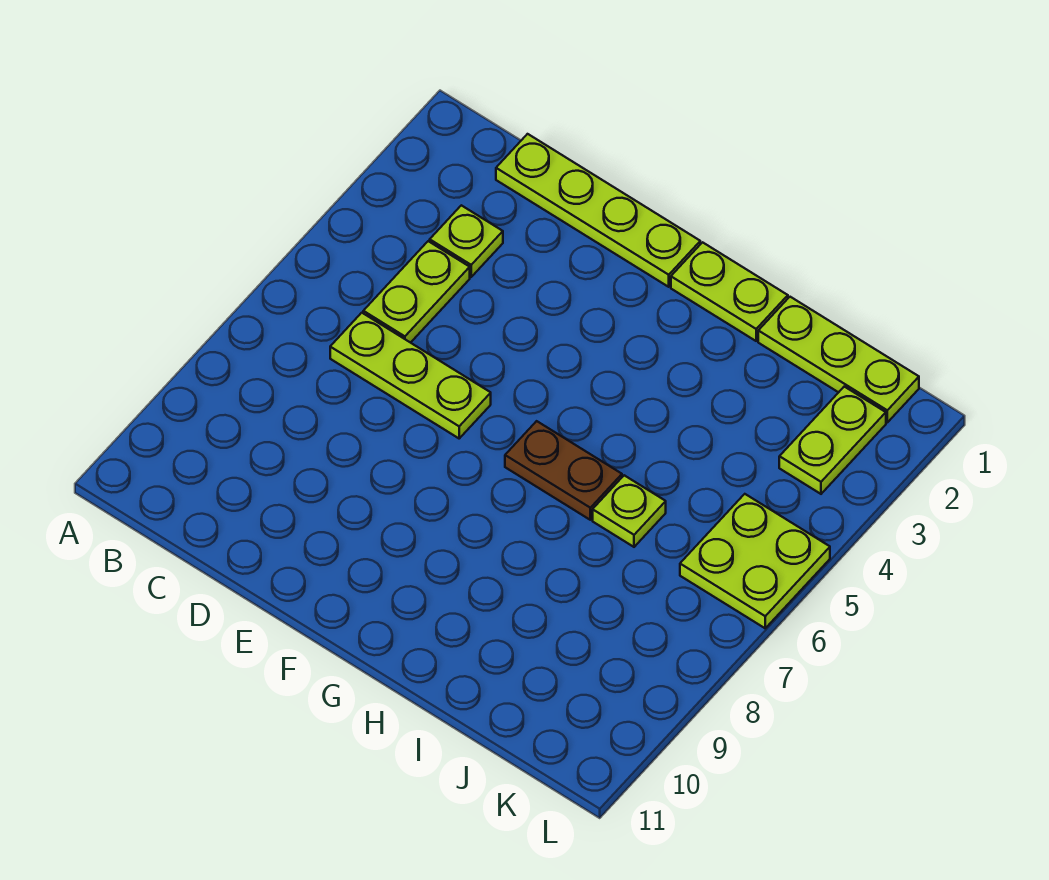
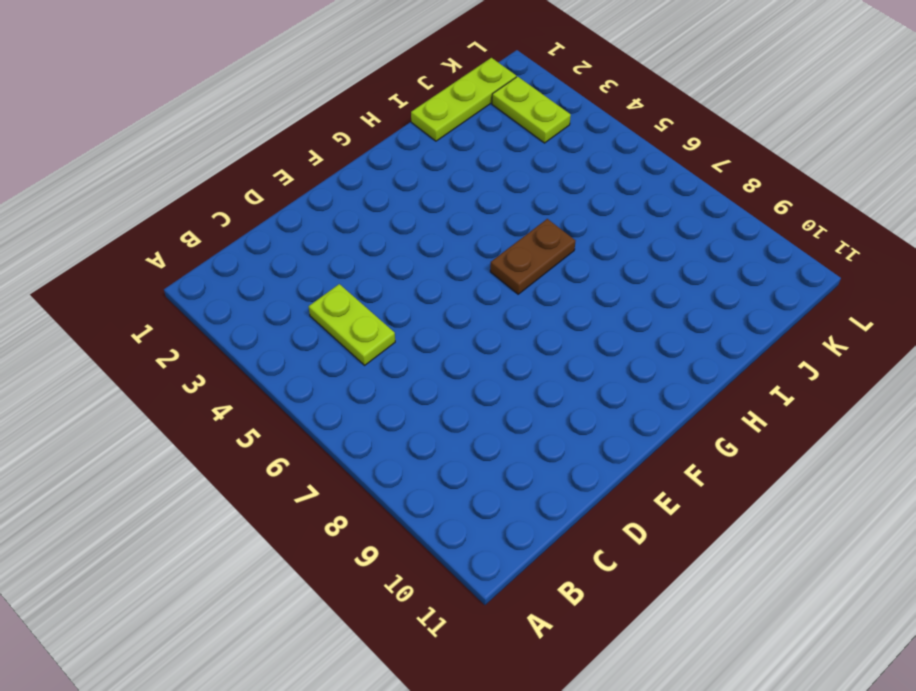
none -> lime 1x4 plate [496,134,700,287]
none -> lime 1x1 plate [430,205,503,277]

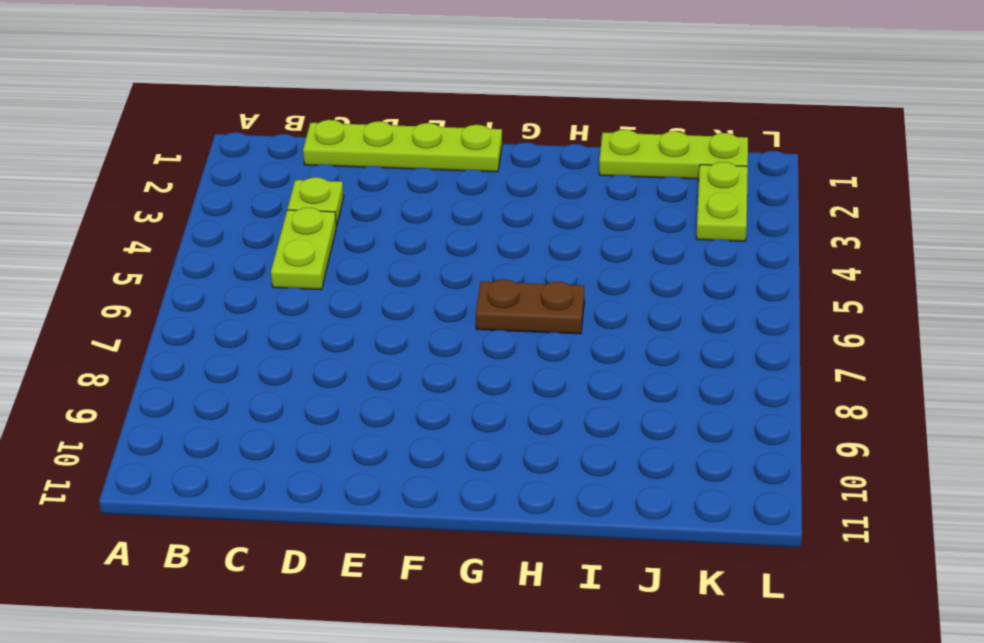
none -> lime 1x3 plate [330,313,491,438]
none -> lime 1x2 plate [671,242,788,341]

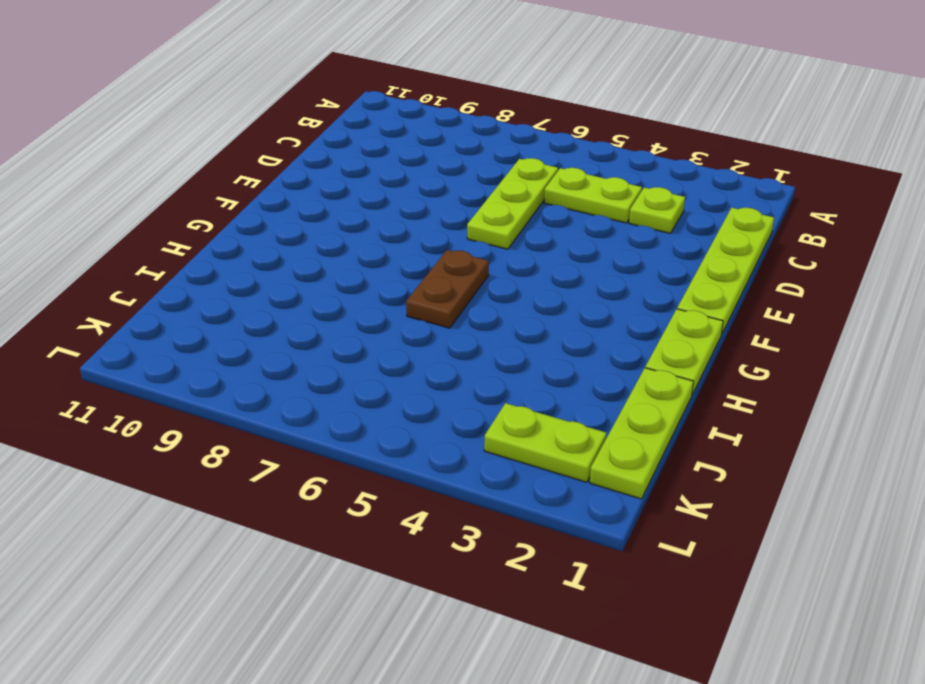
none -> lime 1x1 plate [593,475,666,547]
none -> lime 2x2 plate [680,494,830,628]

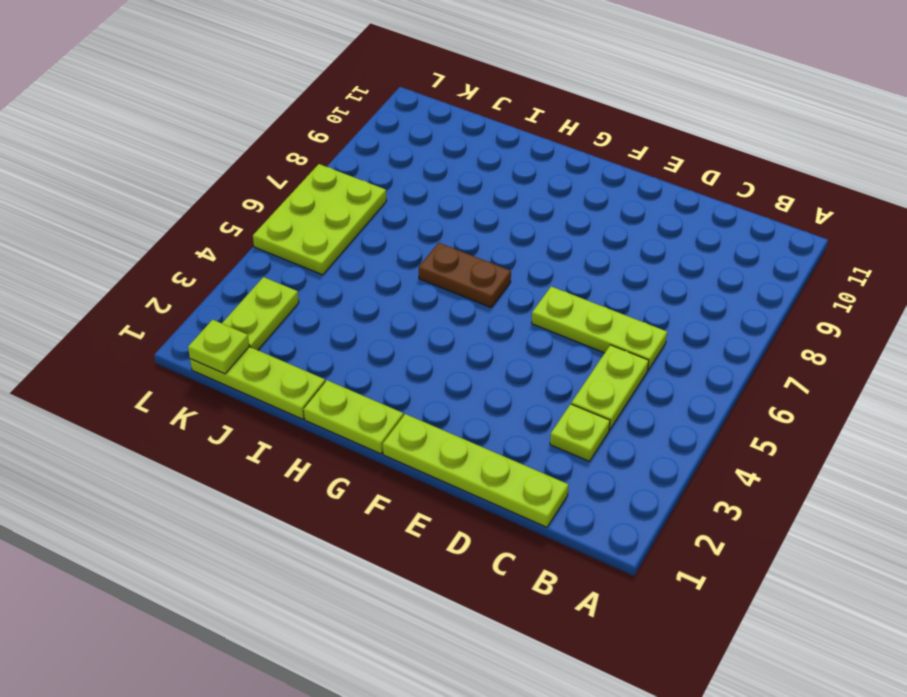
lime 1x1 plate [188,320,249,374] -> lime 1x1 plate moved to [593,475,666,547]
lime 2x3 plate [253,164,386,275] -> lime 2x2 plate [680,494,830,628]

